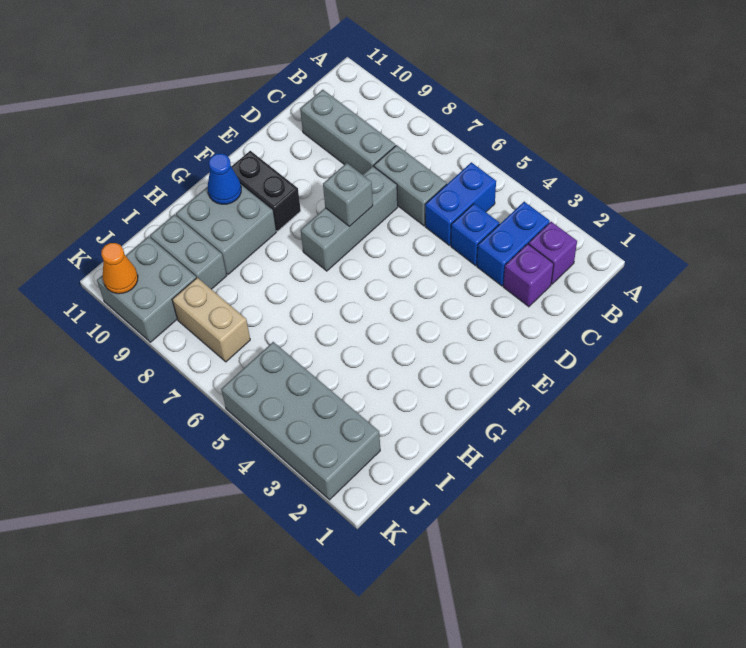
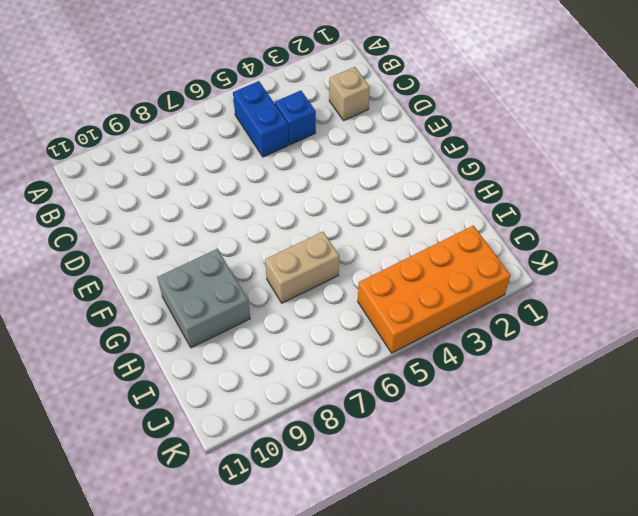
tan 1x1 brick [329,67,370,120] -> purple 1x1 brick [503,244,554,307]
tan 1x2 brick [265,232,339,303] -> tan 1x2 brick moved to [172,278,250,362]
orange 2x4 brick [358,226,510,353] -> grey 2x4 brick [221,342,380,500]
none -> purple 1x1 brick [529,222,577,284]
none -> blue 1x2 brick [477,202,550,286]
none -> grey 1x2 brick [374,145,447,226]

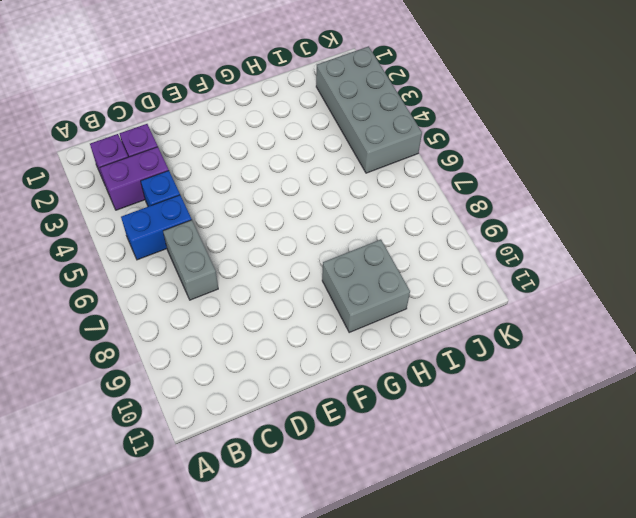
purple 1x2 brick [100,147,169,210] -> blue 1x2 brick [477,202,550,286]
none -> grey 1x3 brick [300,90,396,175]
none -> grey 1x3 brick [300,166,398,271]
none -> black 1x2 brick [231,151,301,231]

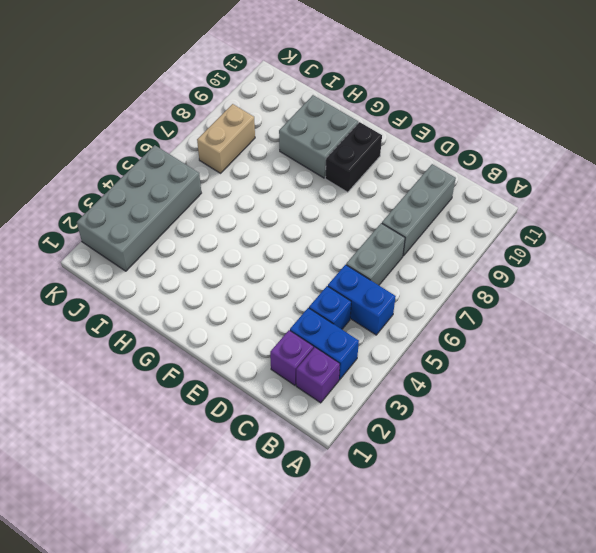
none -> grey 1x3 brick [300,166,398,271]
none -> grey 1x2 brick [150,215,227,289]
none -> grey 2x2 brick [97,237,196,342]

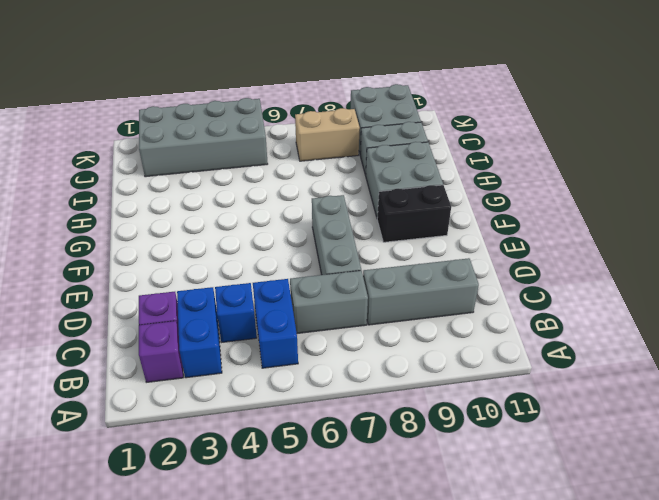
none -> grey 1x1 brick [323,163,373,227]
none -> blue 1x1 cone [208,154,241,204]
none -> orange 1x1 cone [101,243,138,294]

